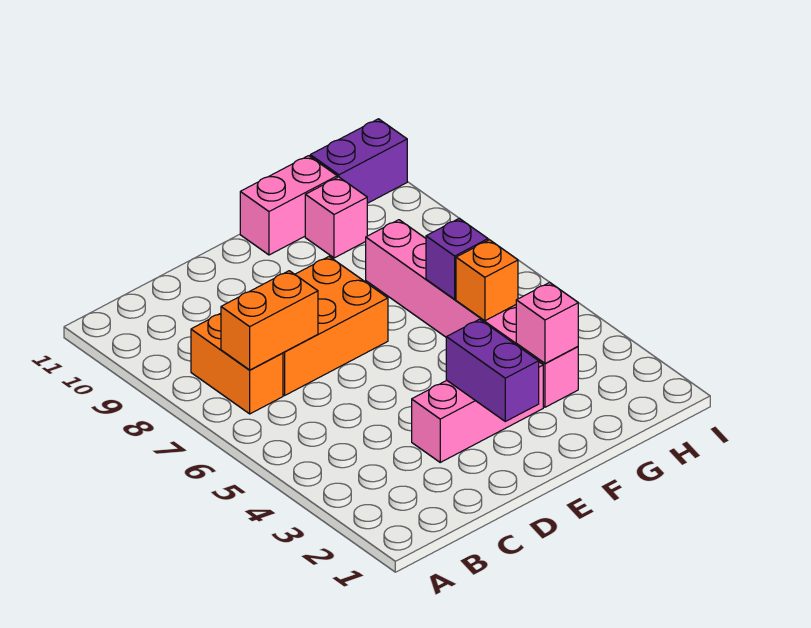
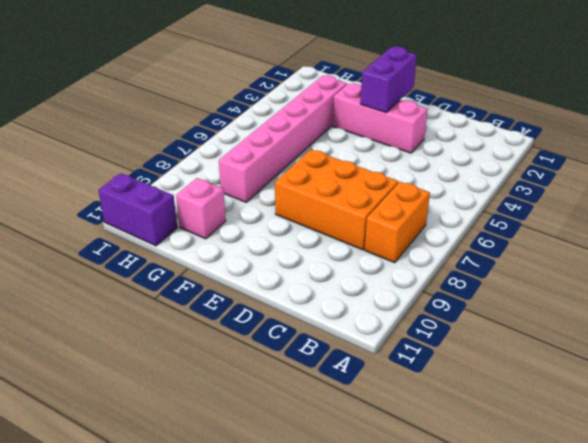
none -> pink 1x2 brick [240,156,337,255]
none -> orange 1x2 brick [221,271,318,370]
none -> pink 1x1 brick [516,282,578,363]

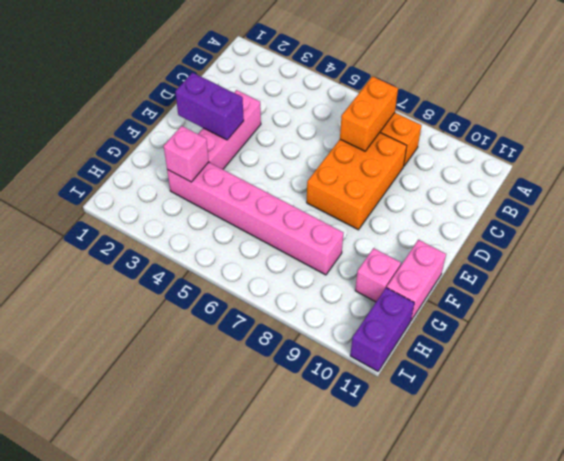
none -> orange 1x1 brick [456,240,518,321]
none -> purple 1x1 brick [426,218,488,299]

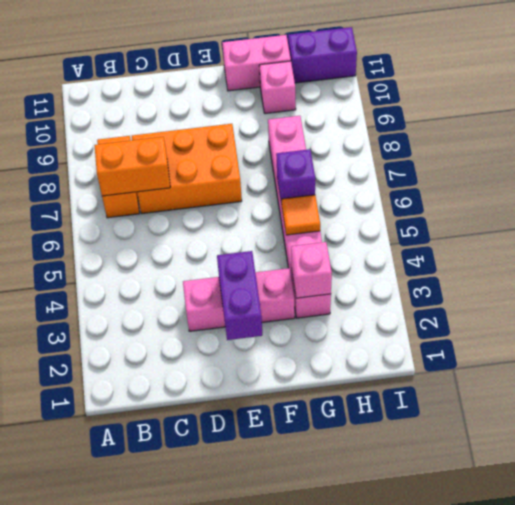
orange 1x1 tile [281,195,320,235] -> orange 1x1 brick [456,240,518,321]

